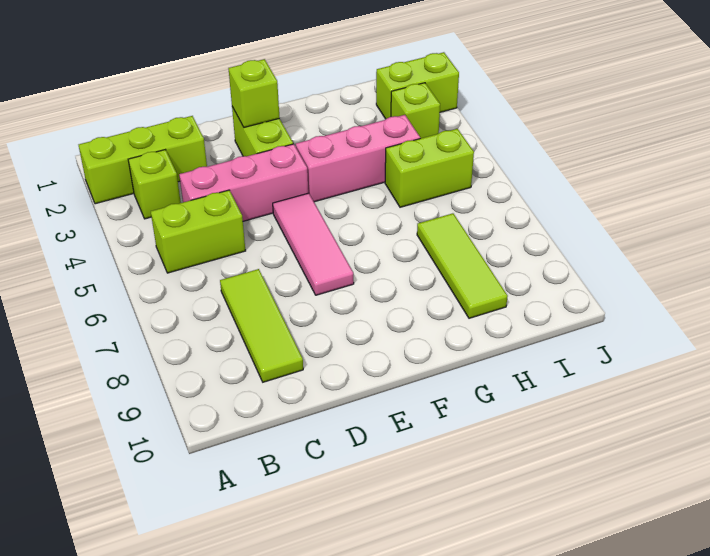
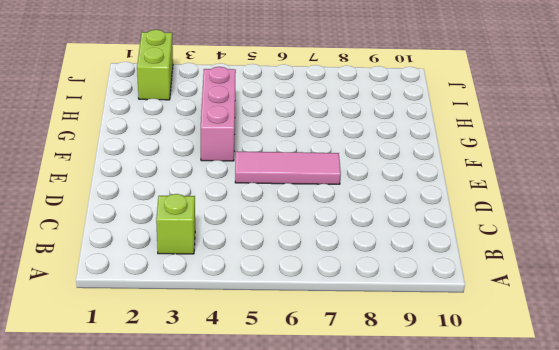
none -> lime 1x3 brick [79,116,207,204]
none -> lime 1x2 brick [151,190,245,273]
none -> pink 1x3 brick [179,144,308,221]

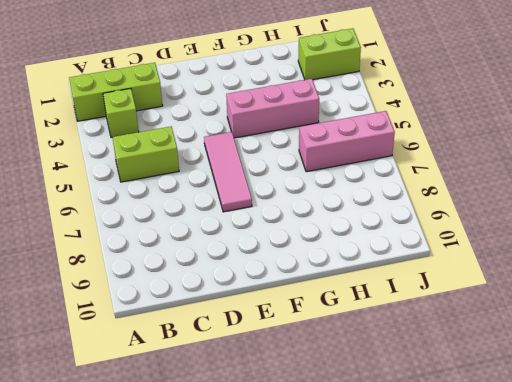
pink 1x3 brick [299,111,395,172] -> pink 1x3 brick moved to [179,144,308,221]
none -> lime 1x3 tile [220,269,303,382]
none -> lime 1x2 brick [232,107,293,156]
none -> lime 1x2 brick [385,129,474,207]

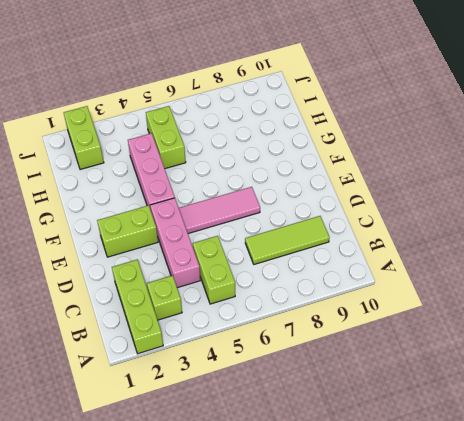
none -> lime 1x3 tile [417,213,508,318]
none -> lime 1x1 brick [391,83,440,138]
none -> lime 1x1 brick [229,59,279,127]

